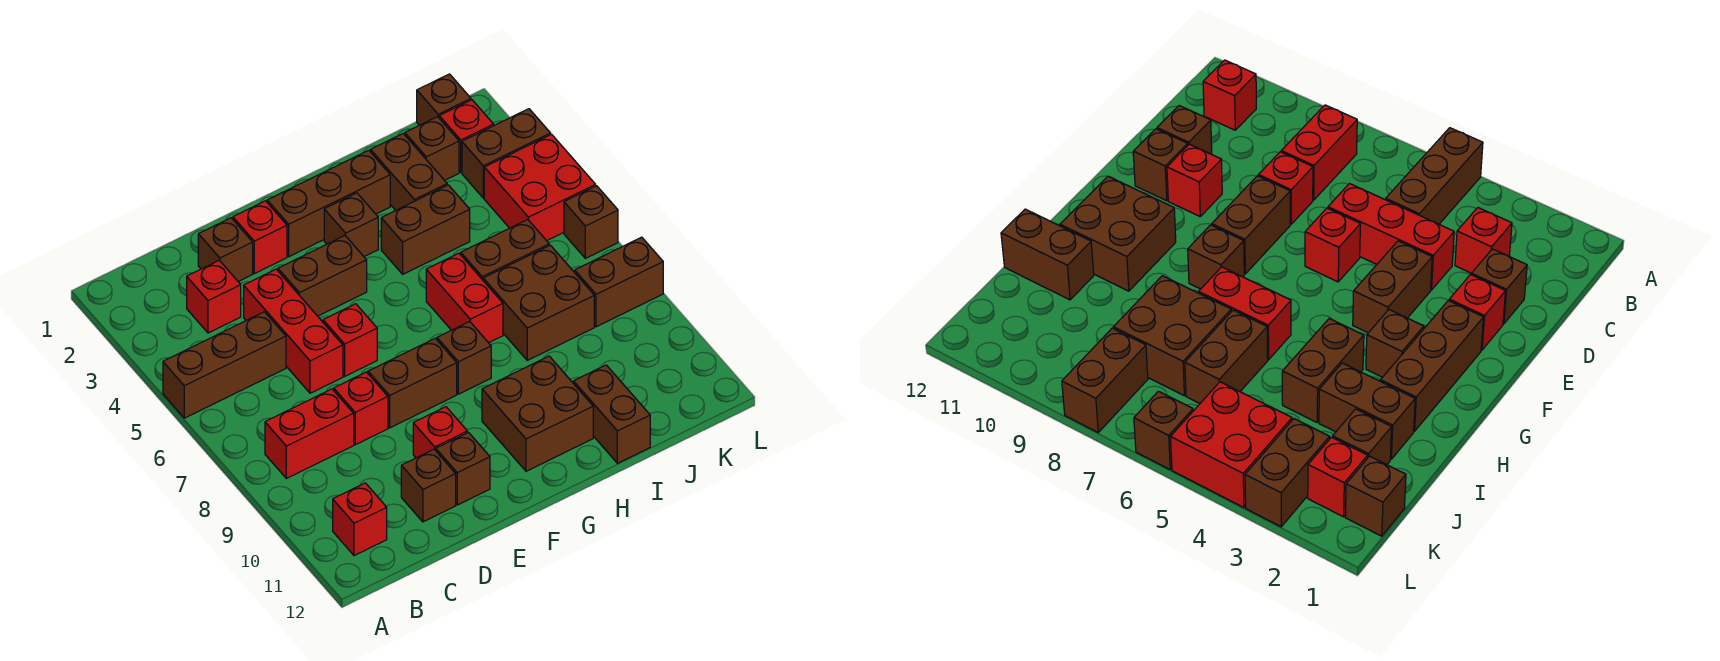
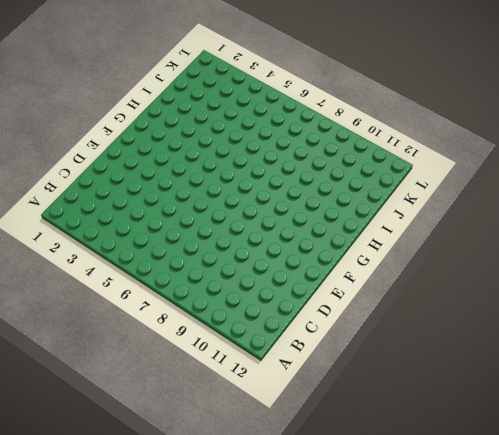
none -> brown 1x3 brick [163,312,286,418]
none -> red 1x2 brick [265,389,354,478]
none -> red 1x1 brick [333,483,387,556]
none -> red 1x1 brick [187,260,241,333]

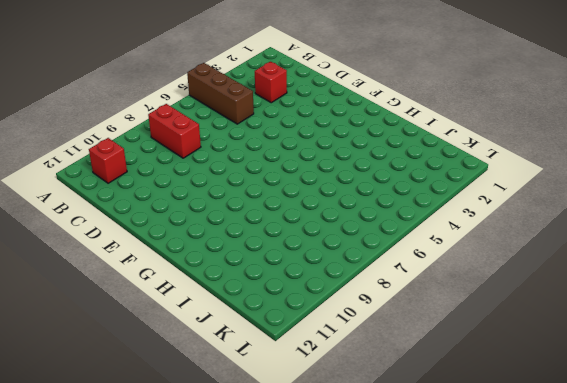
none -> brown 1x1 brick [198,218,253,282]
none -> red 1x3 brick [244,269,343,393]
none -> red 1x1 brick [334,372,388,445]
none -> brown 1x1 brick [401,449,456,522]

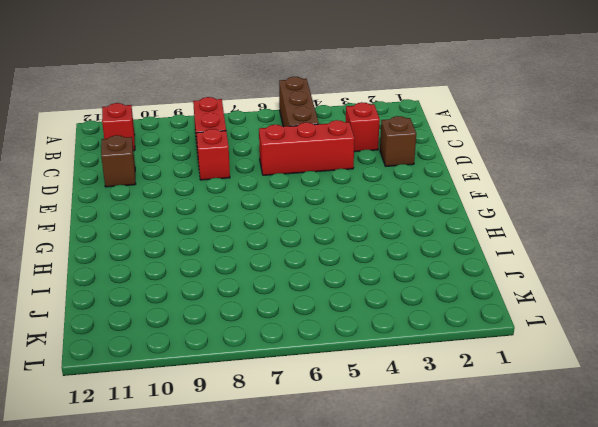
none -> red 1x1 brick [233,201,287,274]
none -> brown 1x2 brick [278,236,367,316]
none -> red 1x1 brick [323,304,377,376]
none -> brown 1x2 brick [368,338,457,428]

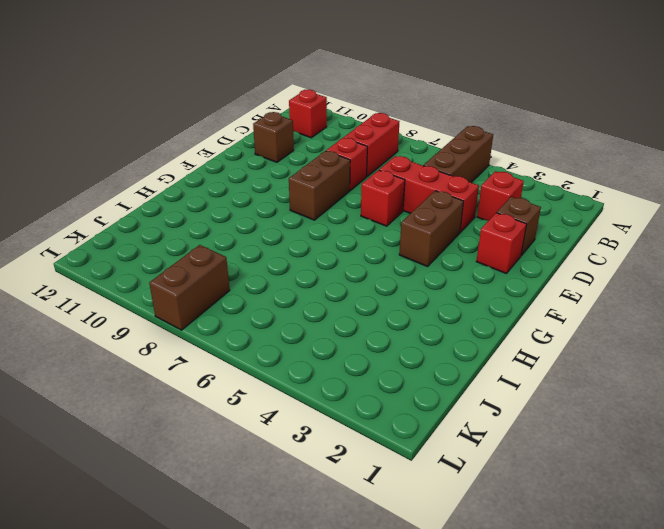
none -> red 1x1 brick [413,407,467,458]
none -> brown 1x1 brick [436,432,490,505]
none -> brown 1x3 brick [267,150,390,257]
none -> brown 1x1 brick [324,193,378,257]

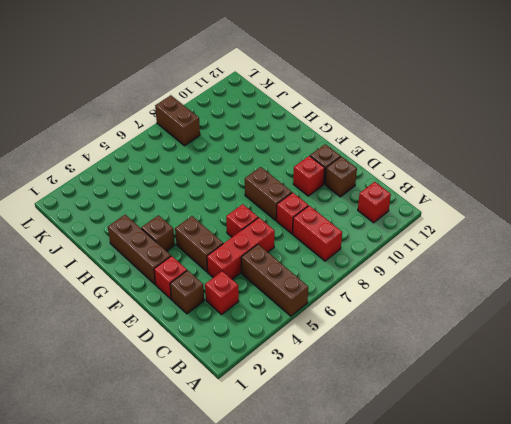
none -> brown 1x1 brick [437,321,491,394]
none -> brown 2x2 brick [482,356,593,471]
none -> brown 1x2 brick [381,185,470,274]
none -> red 1x2 brick [426,253,503,343]

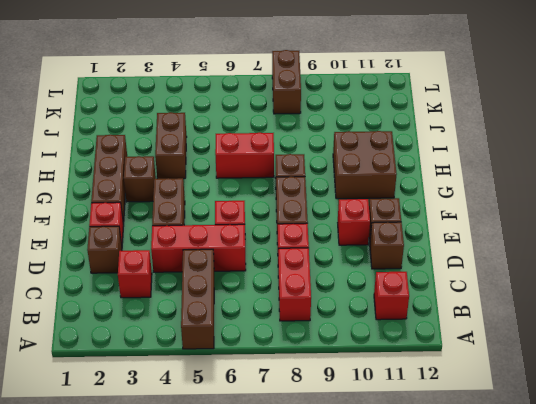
none -> brown 1x2 brick [370,134,447,210]
none -> brown 1x2 brick [461,220,549,280]
none -> brown 2x2 brick [483,245,594,360]
none -> brown 1x2 brick [573,365,650,463]

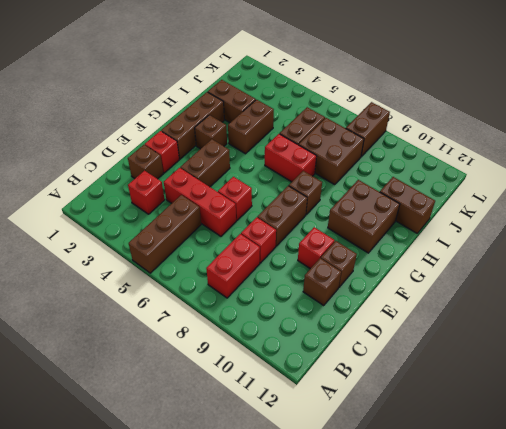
none -> red 1x1 brick [333,483,387,556]
none -> brown 1x1 brick [405,117,459,180]
none -> brown 1x1 brick [417,74,471,125]
none -> red 1x1 brick [439,100,494,172]

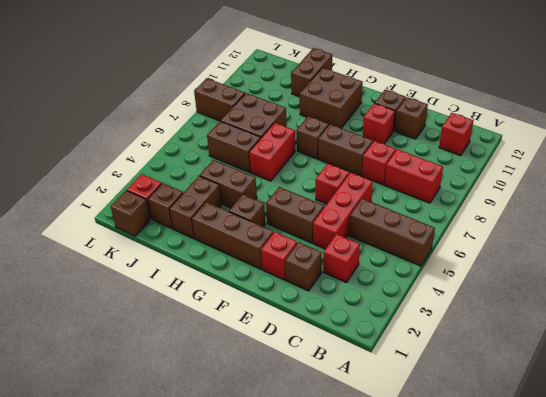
none -> brown 1x2 brick [462,109,551,198]
none -> red 2x2 brick [484,134,596,241]
none -> brown 1x1 brick [564,186,618,258]

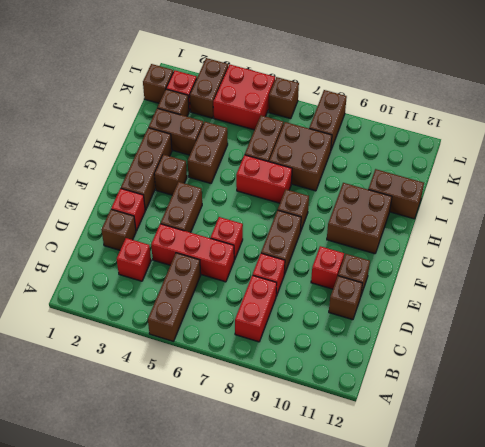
none -> red 1x1 brick [333,483,387,556]

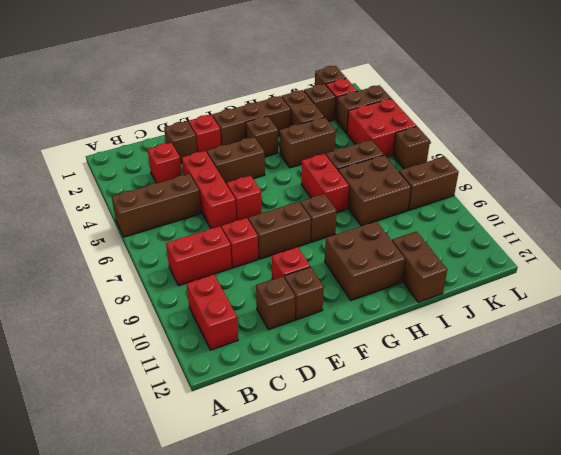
red 1x2 brick [186,274,238,350] -> red 1x1 brick [333,483,387,556]

